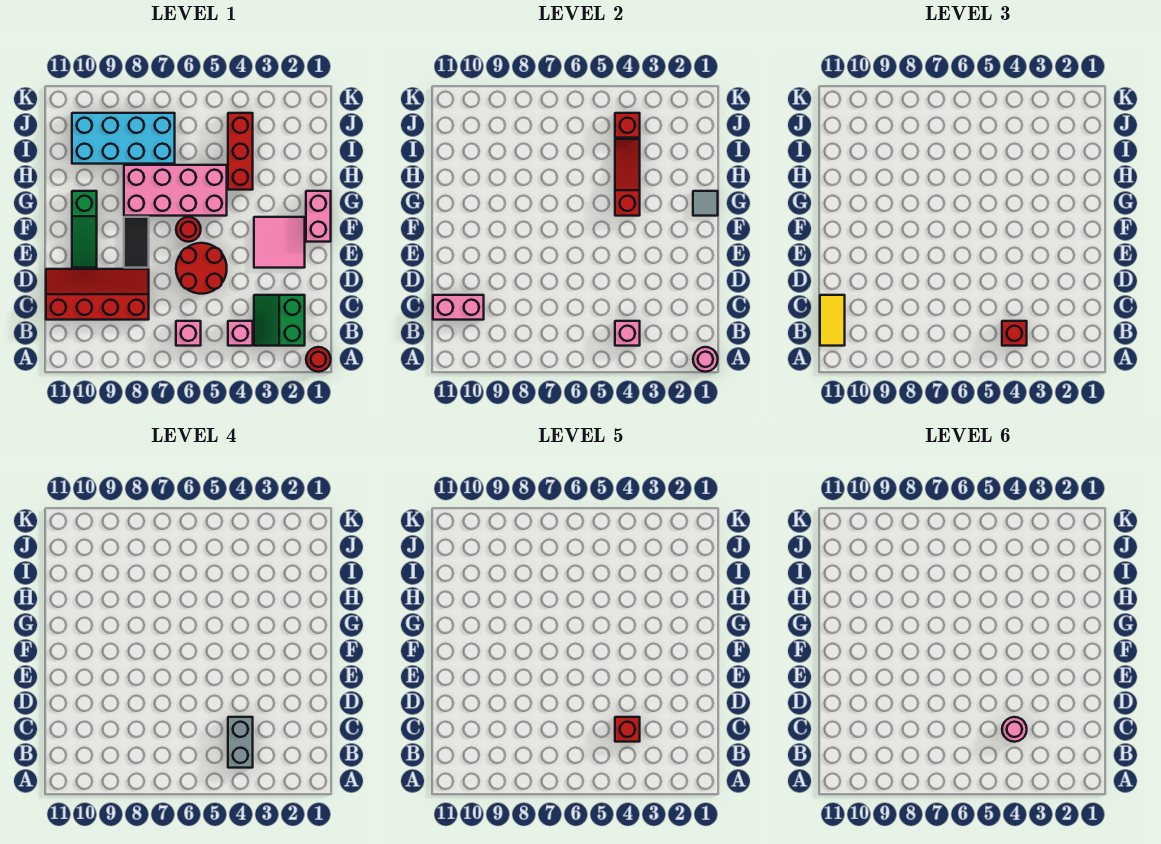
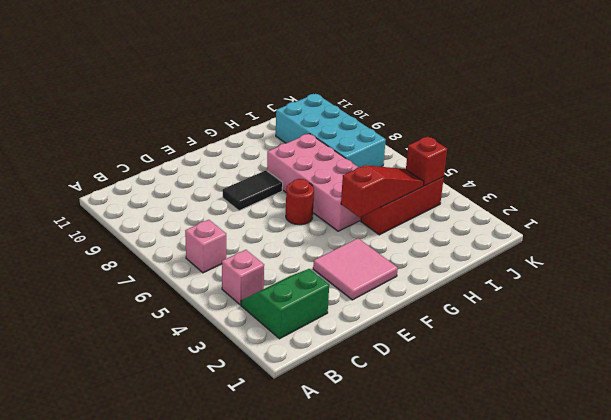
none -> red 1x1 round brick [306,347,331,372]
none -> red 2x4 slope [46,269,149,320]
none -> red 2x2 round brick [176,243,227,294]

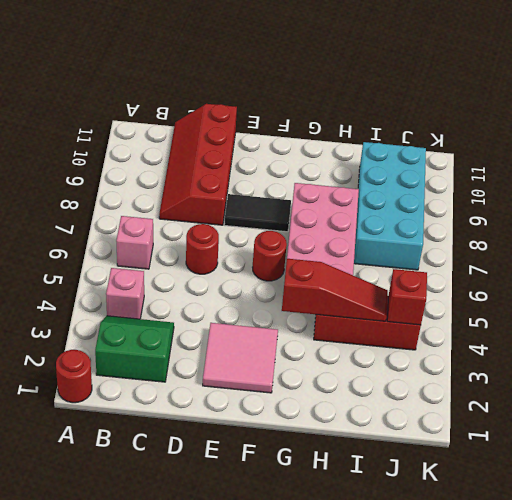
red 2x4 slope [159,104,237,225] -> red 2x4 slope turned to [46,269,149,320]
red 1x1 round brick [186,224,219,274] -> red 2x2 round brick [176,243,227,294]
none -> green 1x3 slope [72,191,97,268]
none -> pink 1x2 brick [306,191,331,242]
none -> pink 1x1 round brick [693,347,718,372]

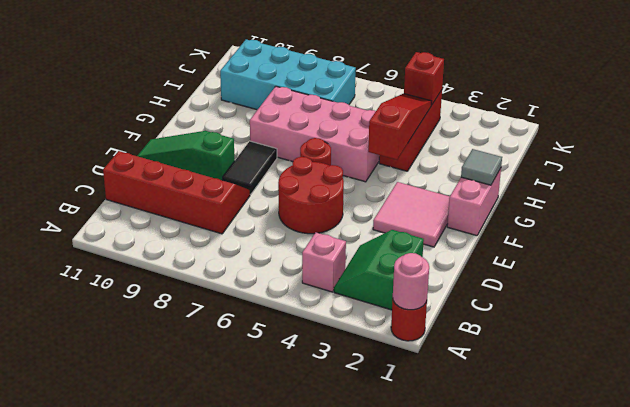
green 1x3 slope [137,131,235,181] -> green 1x3 slope turned to [72,191,97,268]
none -> pink 1x1 brick [176,321,201,346]
none -> pink 1x1 brick [615,321,640,346]
none -> pink 1x2 brick [433,295,484,320]

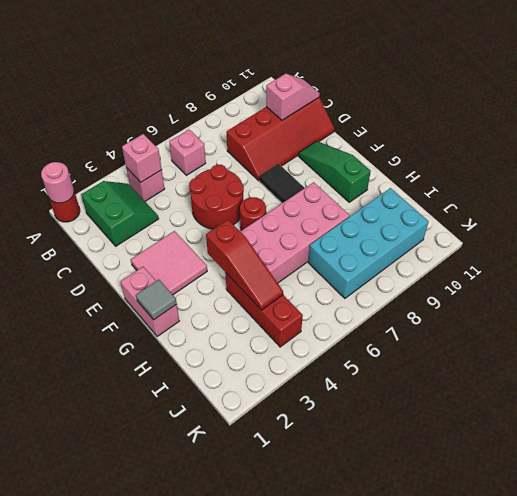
pink 1x2 slope [266,74,320,120] -> pink 1x2 brick [433,295,484,320]
none -> red 1x1 brick [615,113,640,138]
none -> red 1x1 brick [1002,321,1027,346]
none -> yellow 1x2 tile [820,295,845,346]

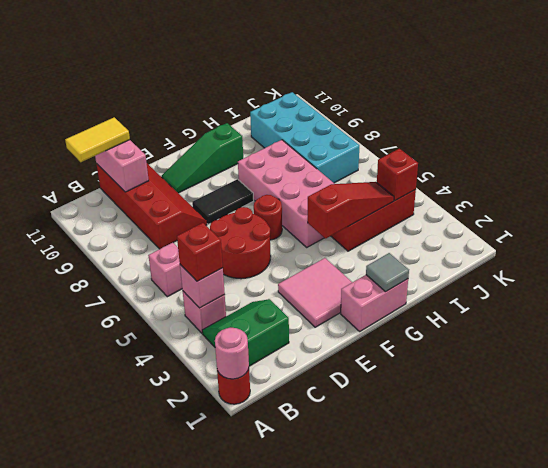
none -> grey 1x2 brick [228,717,253,768]
none -> red 1x1 brick [615,717,640,742]
none -> pink 1x1 round brick [1002,717,1027,742]

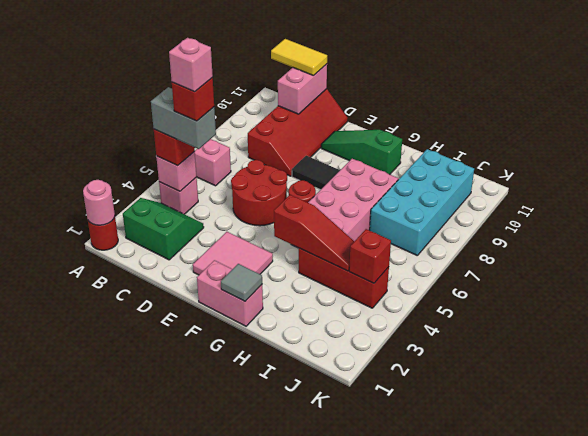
pink 1x1 brick [169,38,213,92] -> pink 1x1 round brick [1002,717,1027,742]

